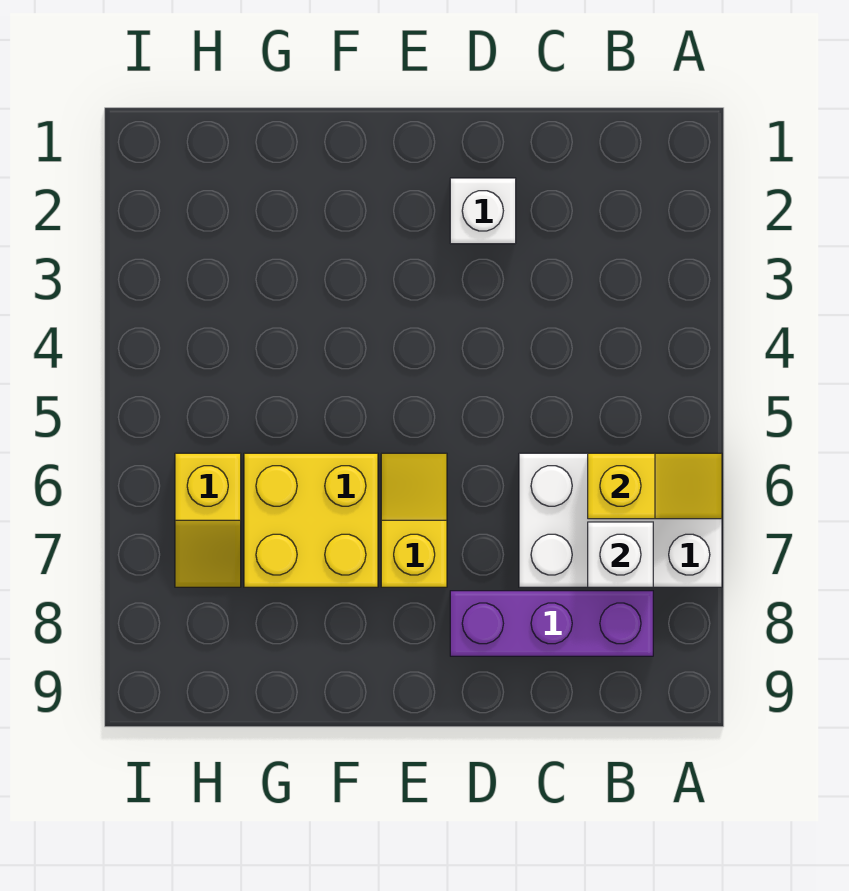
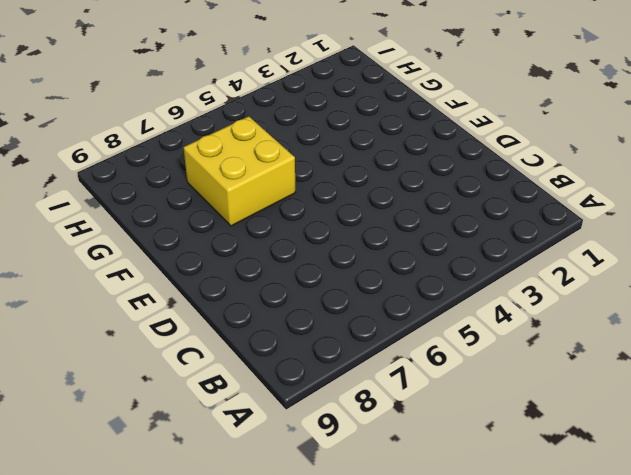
none -> white 2x3 brick [519,453,722,587]
none -> purple 1x3 brick [450,591,653,656]

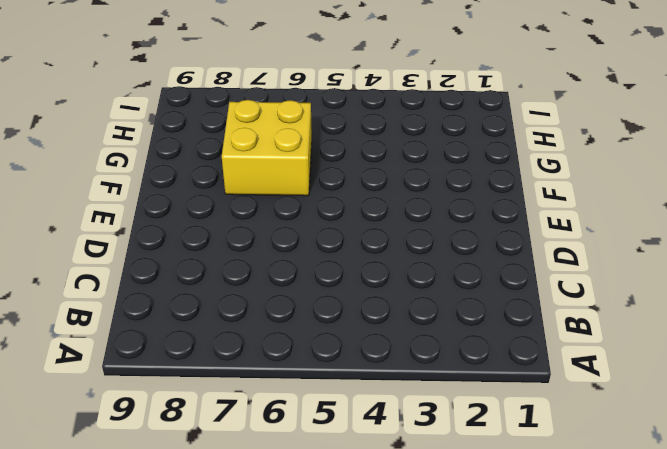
none -> white 2x3 brick [519,453,722,587]
none -> purple 1x3 brick [450,591,653,656]

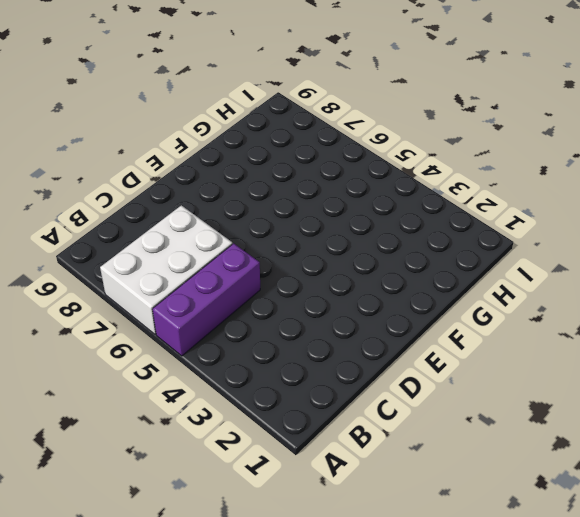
purple 1x3 brick [153,243,260,356] -> purple 1x3 brick moved to [450,591,653,656]
none -> white 1x1 brick [450,178,516,244]
none -> yellow 1x2 slope [381,453,447,587]

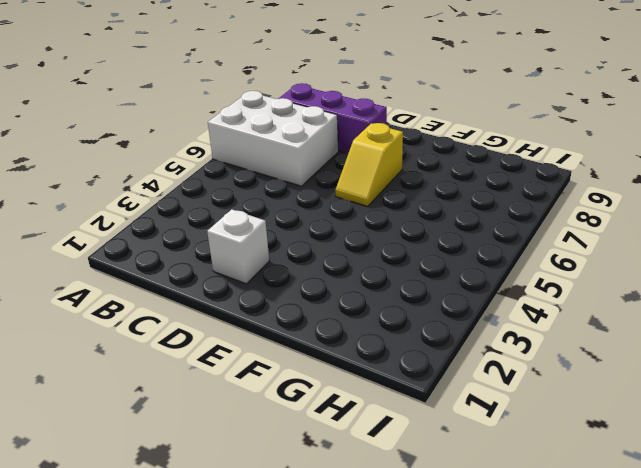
none -> yellow 2x2 brick [244,453,378,587]
none -> yellow 1x2 slope [175,453,241,587]

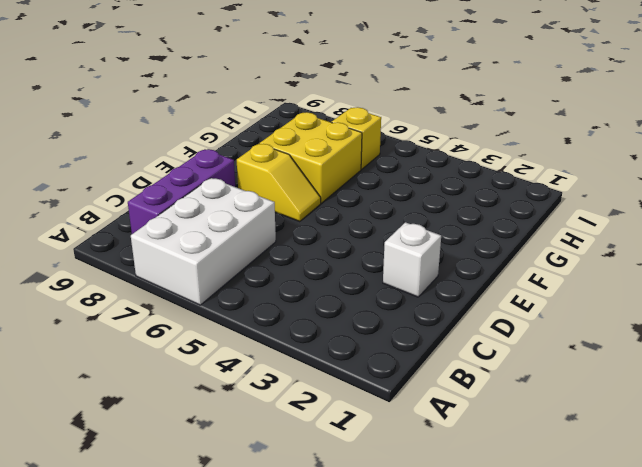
none -> yellow 1x2 slope [588,453,722,519]
none -> white 1x1 brick [588,522,653,587]

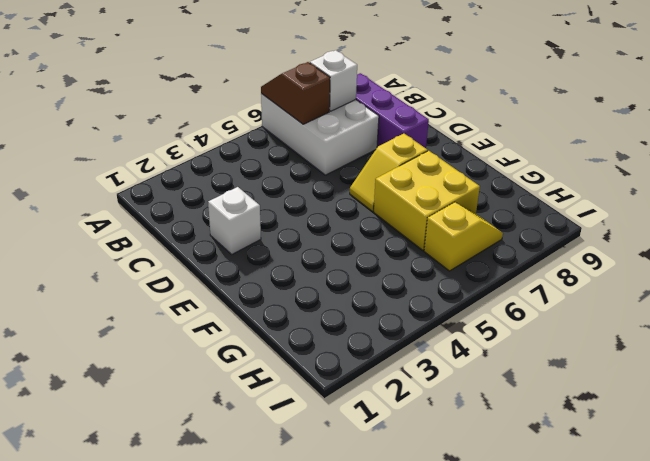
brown 1x2 slope [261,62,330,124] -> yellow 1x2 slope [588,453,722,519]

